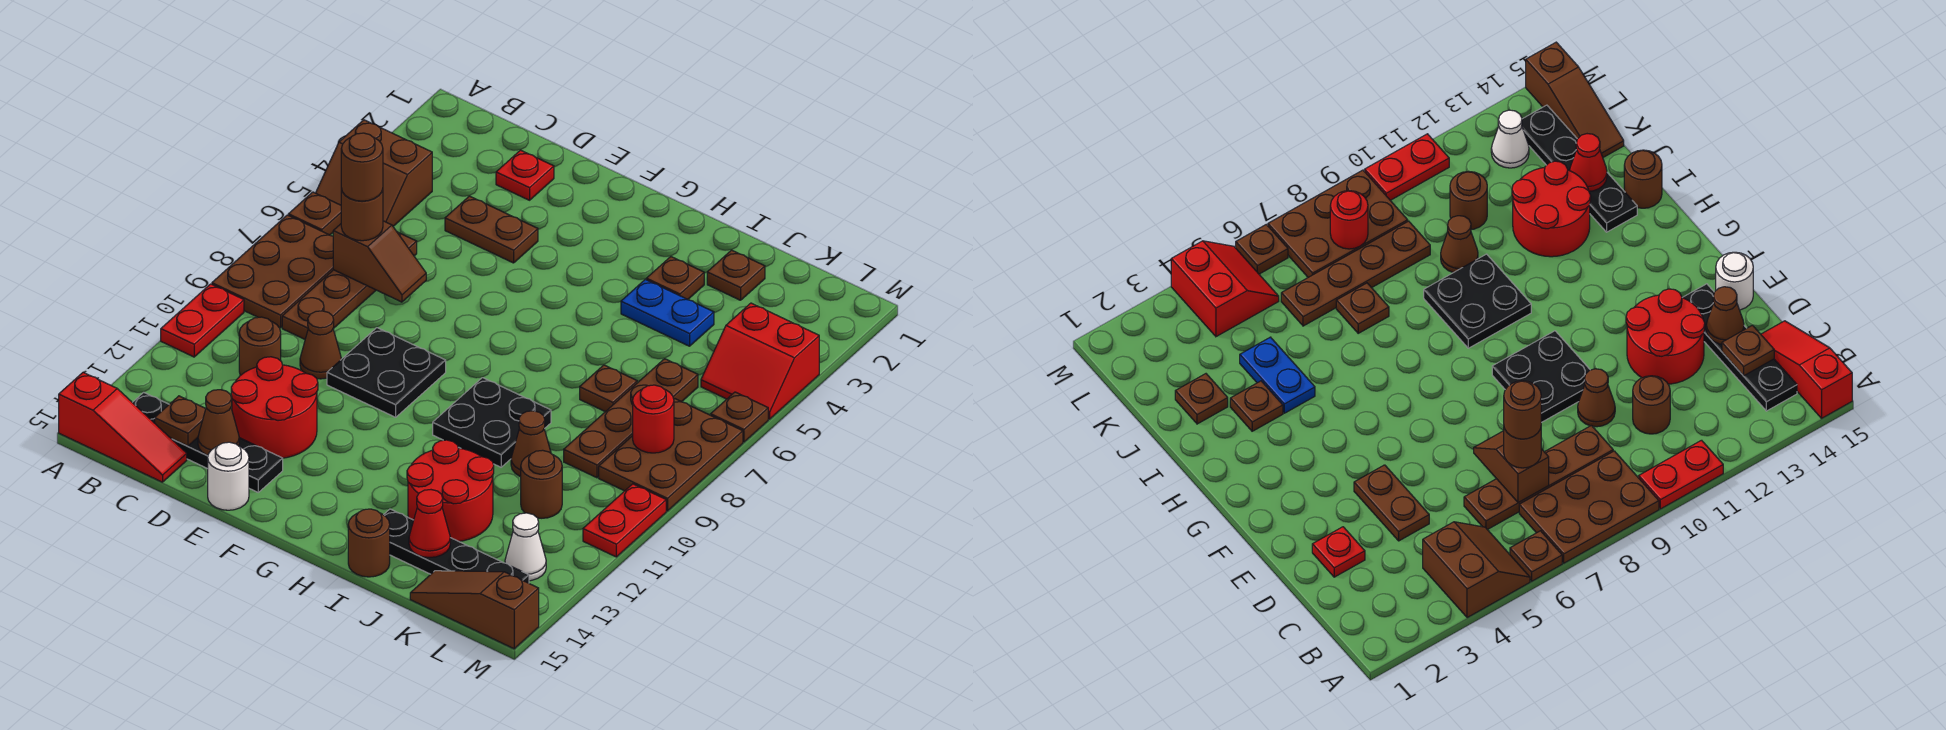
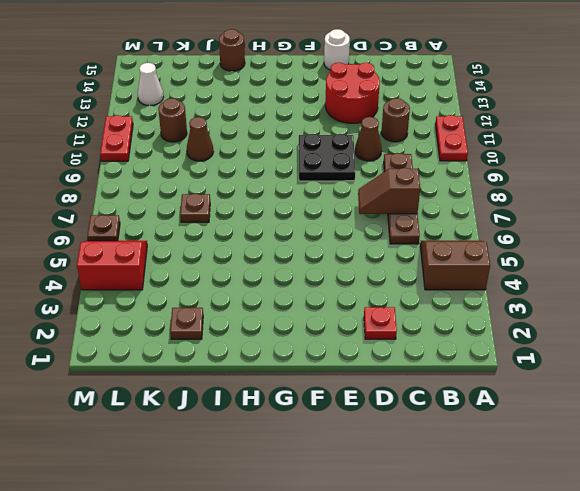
none -> brown 1x1 plate [288,192,341,235]
none -> brown 2x3 plate [212,215,333,328]
none -> red 1x3 slope [59,372,187,482]
none -> black 1x4 plate [132,392,283,492]

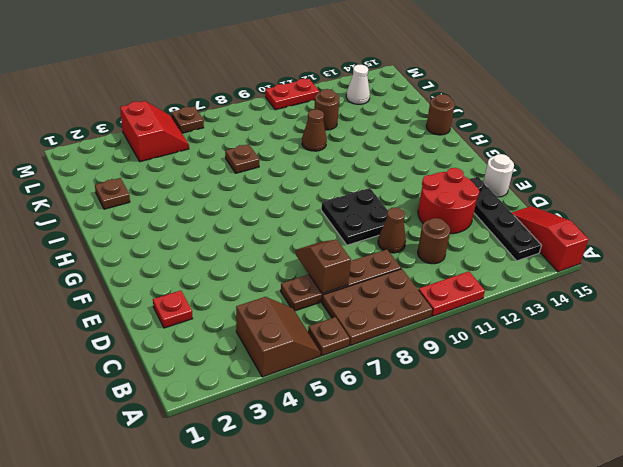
none -> brown 1x2 plate [445,196,538,263]
none -> black 2x2 plate [433,378,551,467]
none -> brown 1x1 plate [646,257,704,299]
none -> blue 1x2 plate [621,279,714,346]

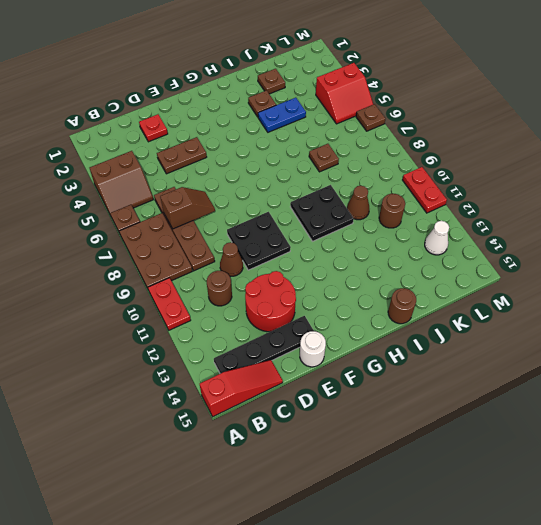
none -> red 2x2 round brick [407,440,494,541]
none -> black 1x4 plate [384,509,529,583]
none -> brown 1x4 plate [564,359,698,478]
none -> brown 1x3 slope [410,571,539,649]

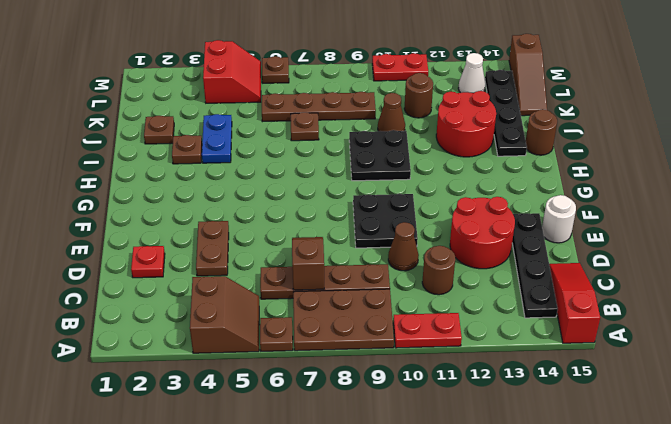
none -> brown 2x3 plate [599,398,743,511]
none -> brown 1x1 plate [155,396,206,446]
none -> brown 1x1 cone [198,390,239,455]
none -> red 1x1 cone [409,490,450,558]

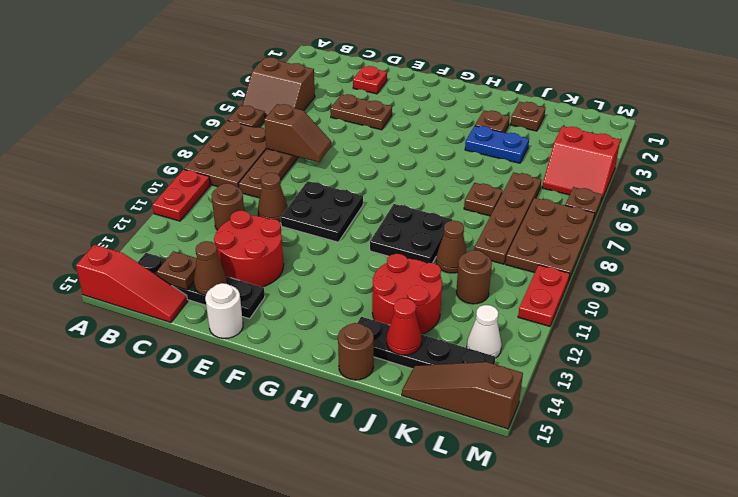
none -> red 1x1 round brick [633,385,674,453]
none -> brown 1x1 round brick [341,189,383,241]
none -> brown 1x1 round brick [341,133,383,201]

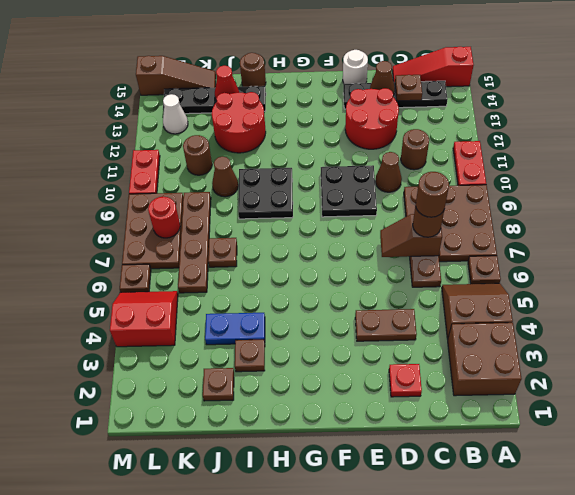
brown 2x2 brick [448,323,522,396] -> none

